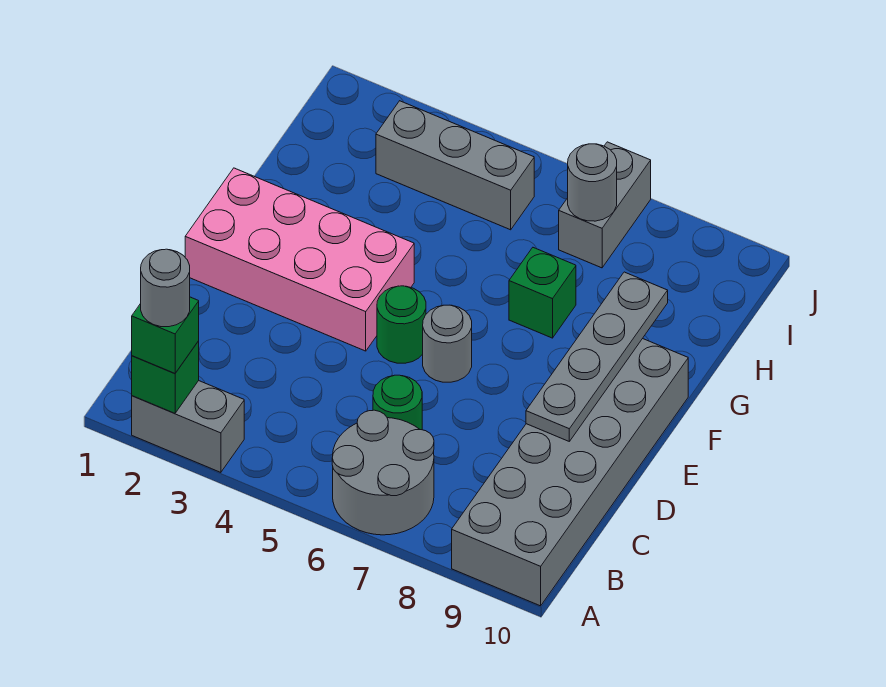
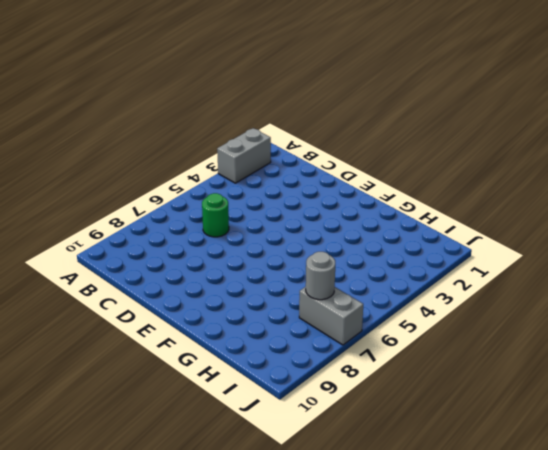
none -> grey 2x2 round brick [332,410,434,535]
none -> grey 2x6 brick [452,339,688,606]
none -> pink 2x4 brick [185,168,414,351]

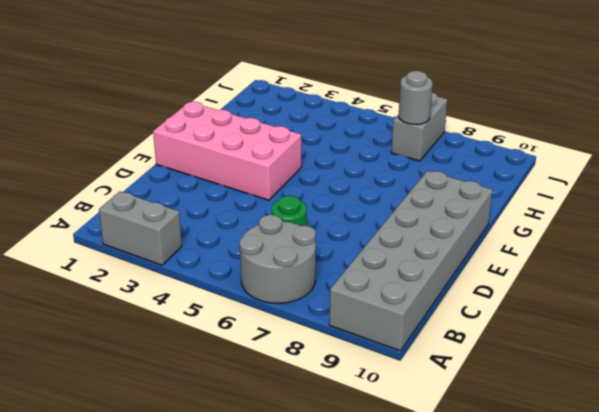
none -> green 1x1 round brick [377,286,426,363]
none -> grey 1x1 round brick [423,305,472,382]
none -> green 1x1 brick [509,248,576,338]

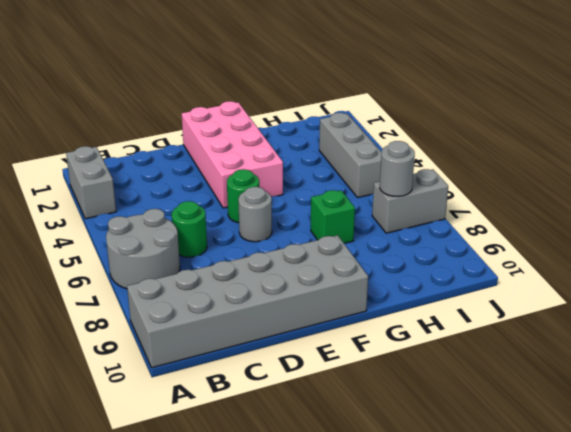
none -> green 1x1 brick [132,341,199,413]
none -> grey 1x4 plate [526,272,668,441]
none -> green 1x1 brick [132,297,199,374]

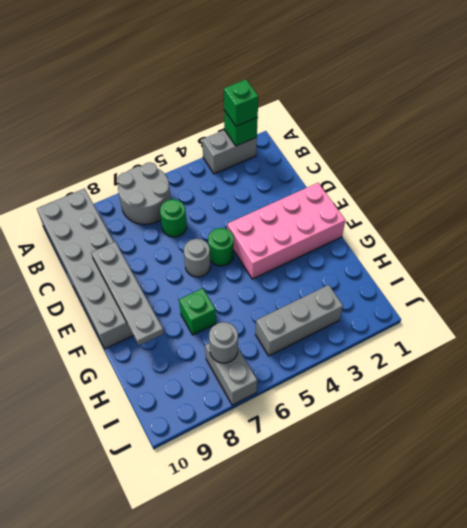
none -> grey 1x1 round brick [141,249,190,327]

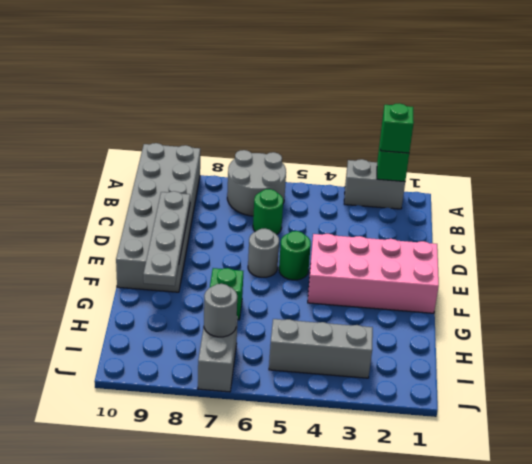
none -> grey 1x1 round brick [141,249,190,327]

